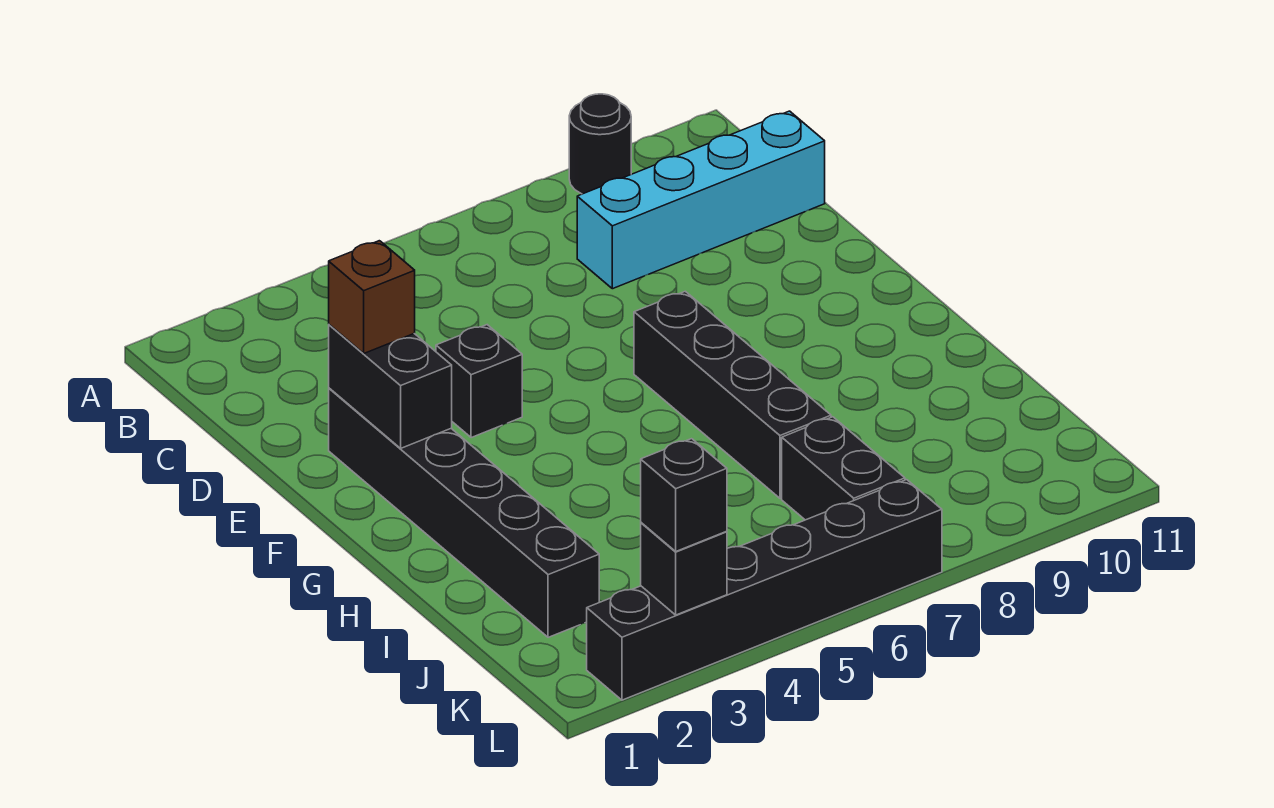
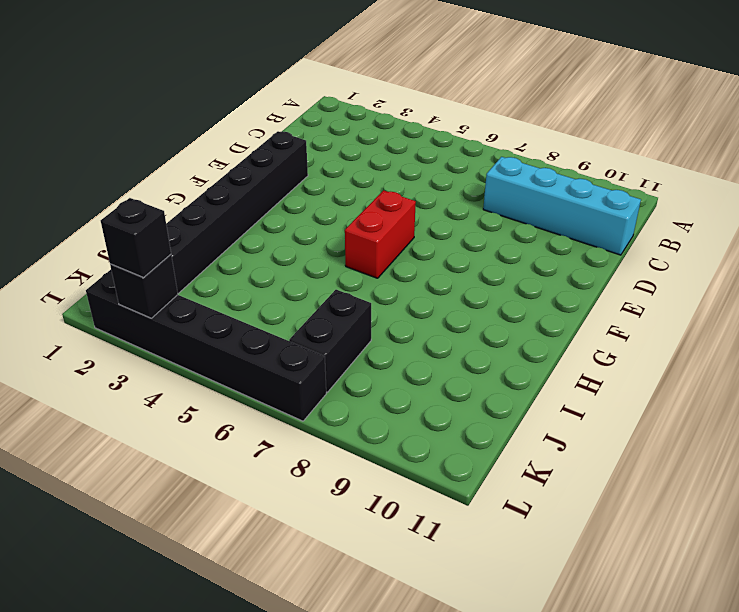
red 1x2 brick [345,190,416,278] -> none
none -> black 1x1 round brick [569,94,631,194]
none -> black 1x1 brick [436,325,522,438]

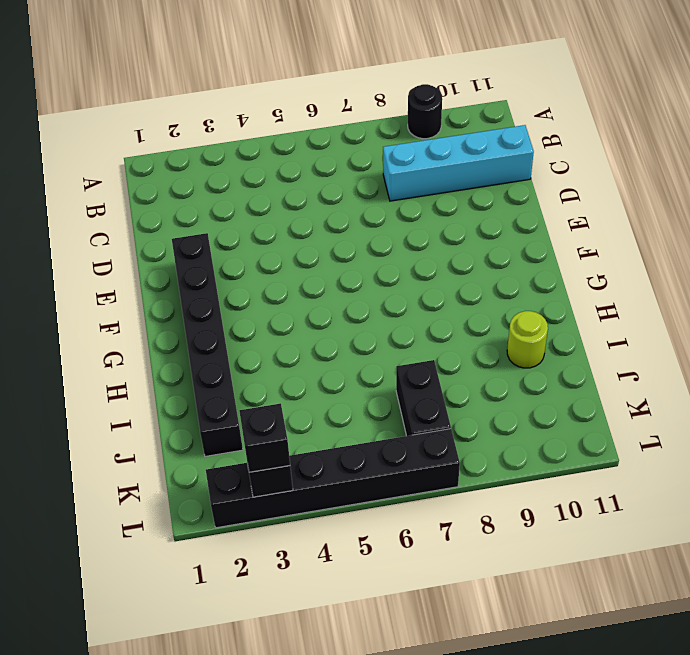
lime 1x1 round brick [507,311,548,368] -> none
none -> black 1x1 brick [436,325,522,438]
none -> black 1x4 brick [634,291,831,498]

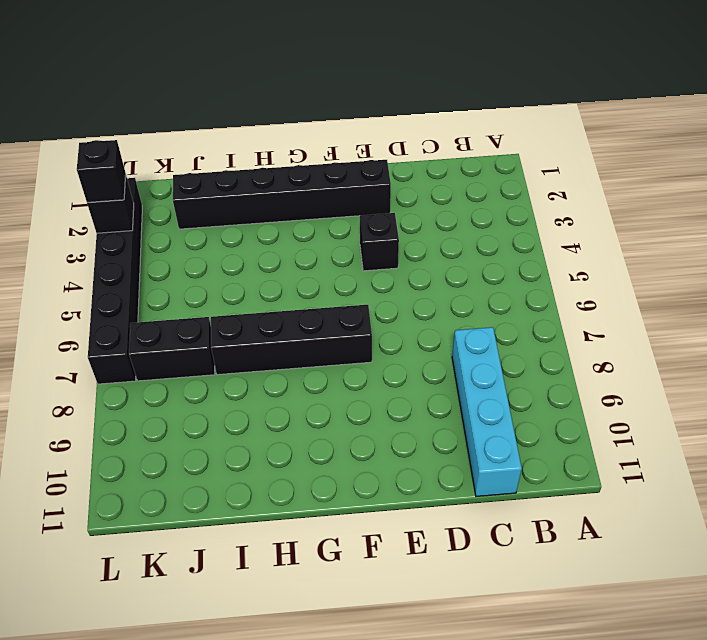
none -> black 1x1 round brick [569,94,631,194]
none -> black 1x2 brick [329,325,452,448]

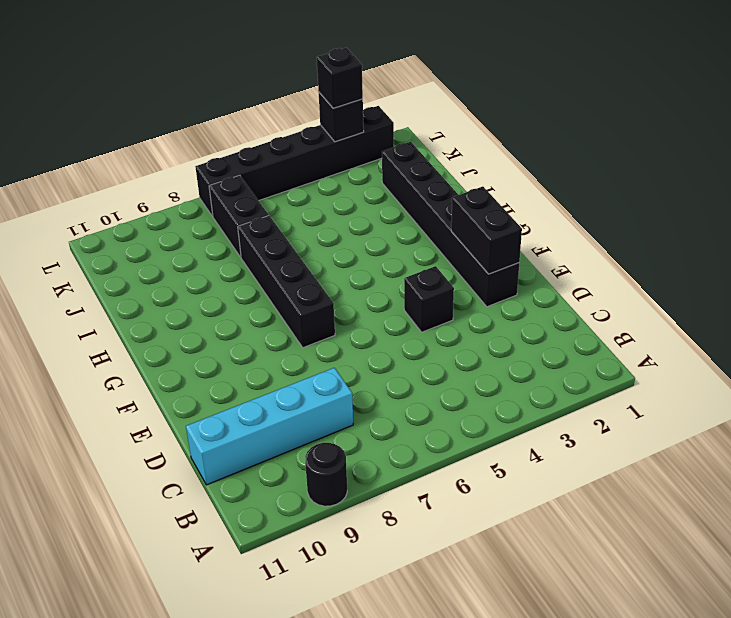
none -> brown 1x1 brick [329,241,415,353]

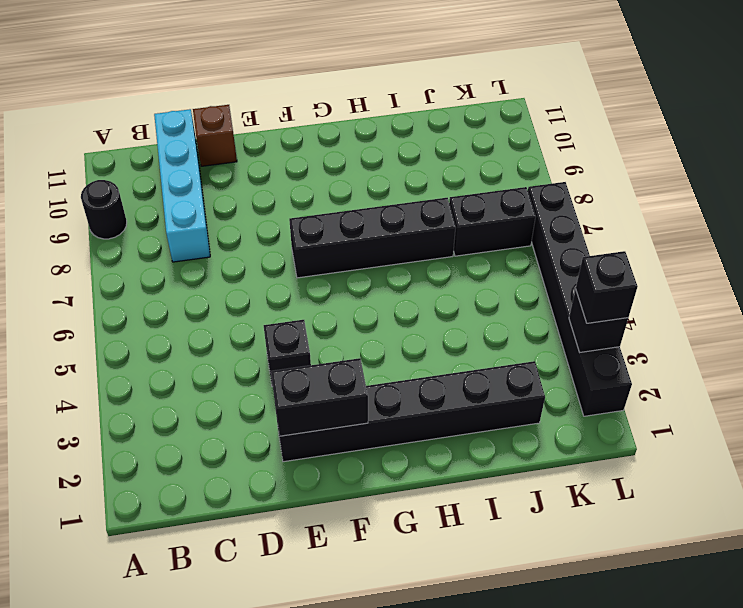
brown 1x1 brick [193,105,237,166] -> brown 1x1 brick moved to [329,241,415,353]

